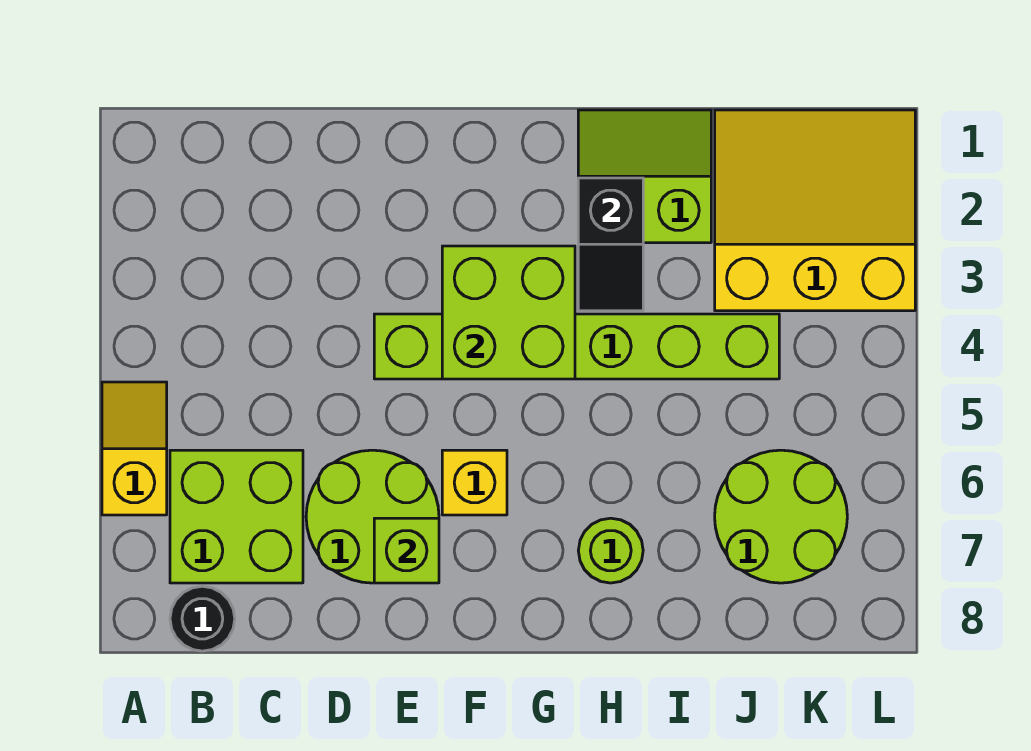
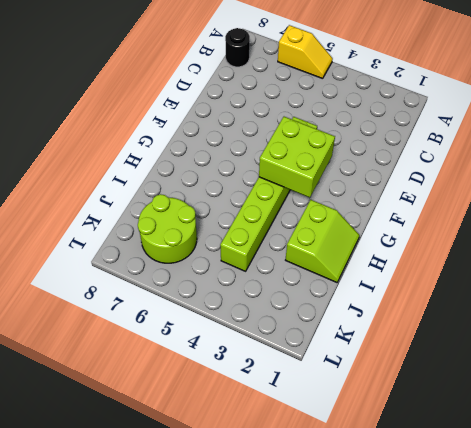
none -> lime 2x2 brick [170,450,303,583]
none -> lime 2x2 round brick [306,450,439,583]
none -> yellow 1x1 brick [442,450,507,515]

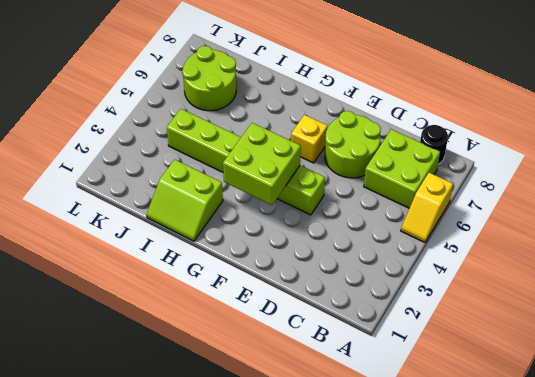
none -> lime 1x1 round brick [578,518,643,583]
none -> yellow 3x3 slope [715,110,915,311]
none -> lime 1x1 brick [374,518,439,583]

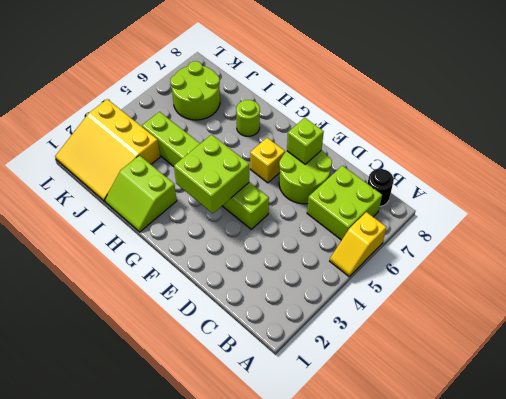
none -> black 1x2 slope [578,178,643,311]

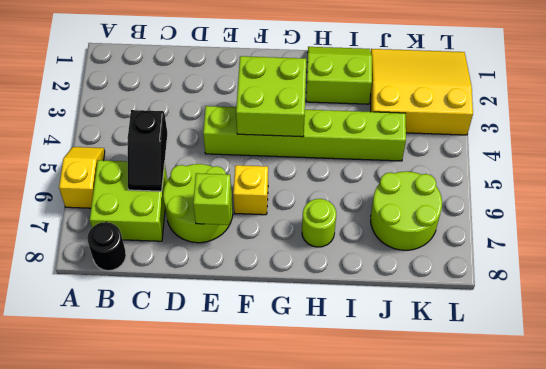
black 1x2 slope [127,110,167,191] -> black 1x2 slope moved to [578,178,643,311]

